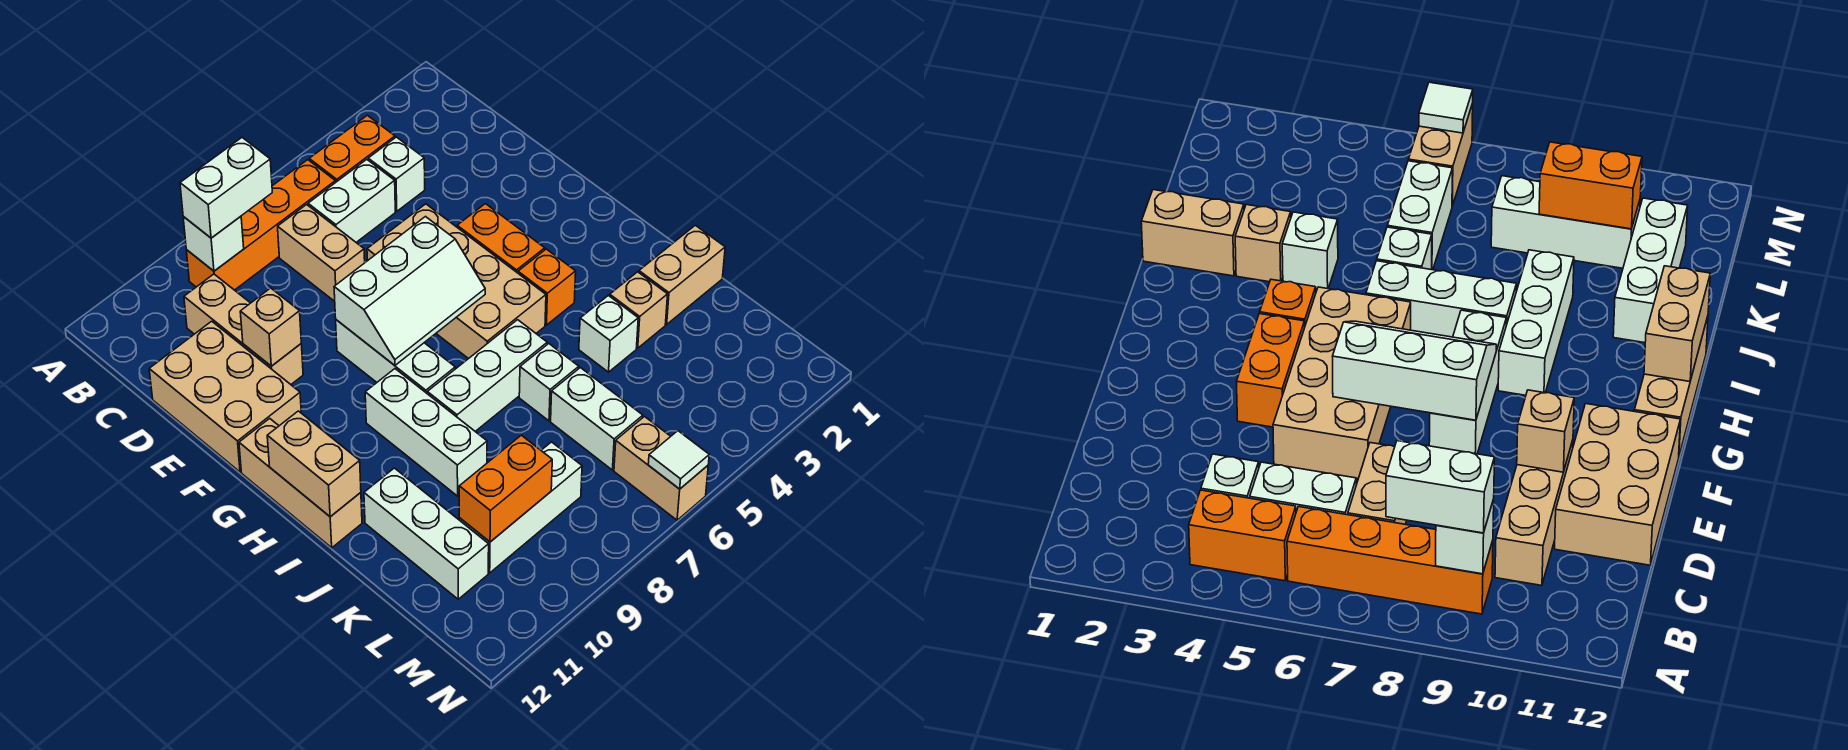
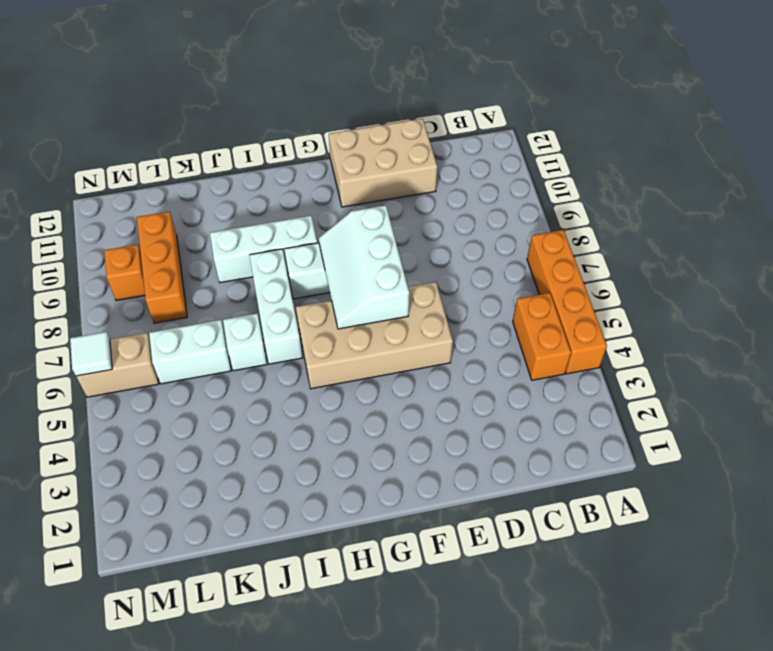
orange 1x4 brick [527,230,607,374] -> orange 1x4 brick moved to [186,160,336,290]
orange 1x3 brick [137,212,187,323] -> white 1x3 brick [459,442,582,573]
orange 1x1 brick [104,245,145,301] -> orange 1x1 brick moved to [518,249,576,325]
none -> white 1x1 brick [368,137,425,211]
none -> white 1x2 brick [308,159,395,242]
none -> tan 1x2 brick [278,205,365,301]

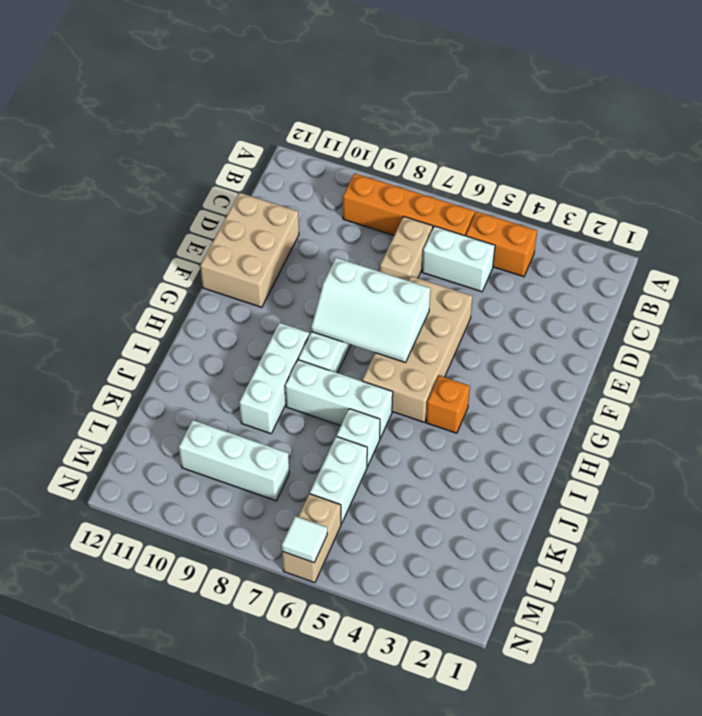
none -> white 1x1 brick [368,137,425,211]
none -> tan 1x3 brick [184,274,303,384]
none -> orange 1x2 brick [457,204,545,273]

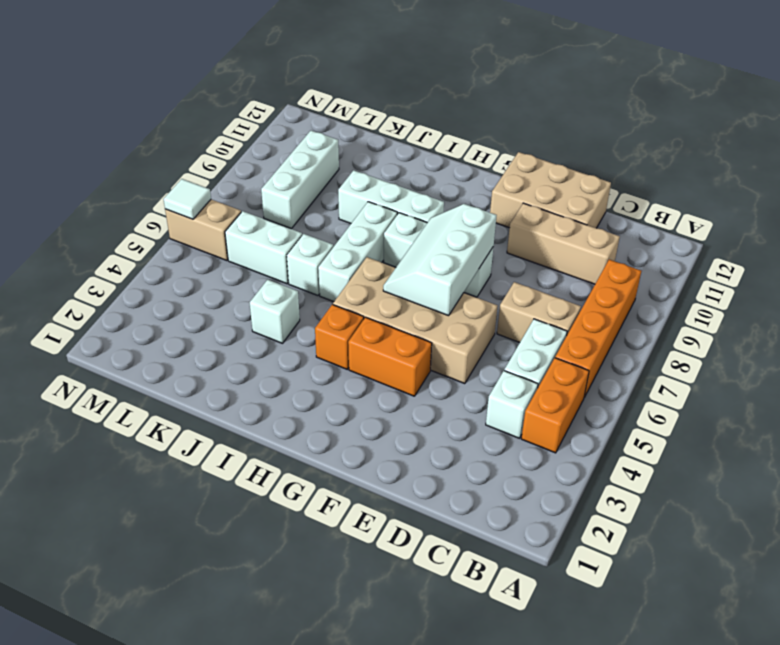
none -> tan 1x3 brick [239,418,362,548]
none -> tan 1x2 brick [639,225,725,324]
none -> tan 1x1 brick [610,272,668,348]

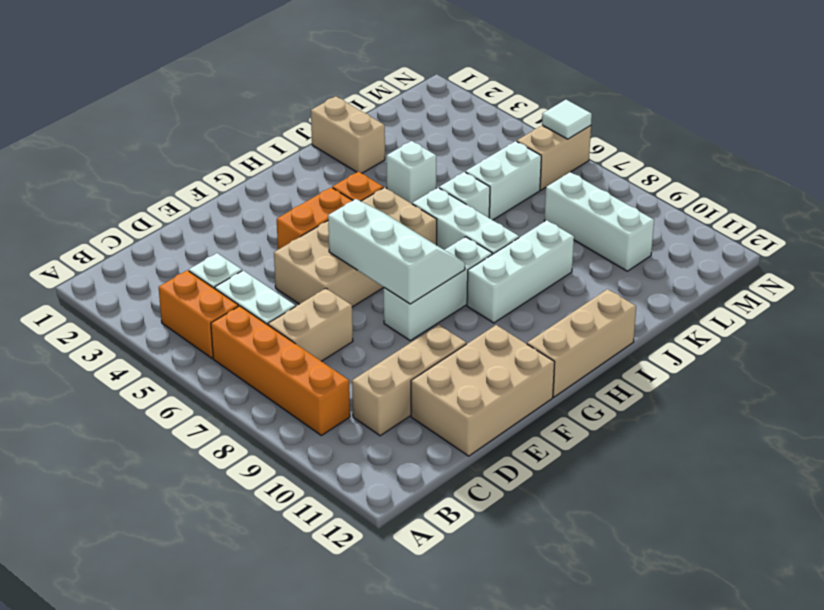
none -> tan 1x1 brick [610,272,668,348]
none -> white 1x3 brick [364,468,489,599]
none -> white 1x1 brick [183,216,244,271]

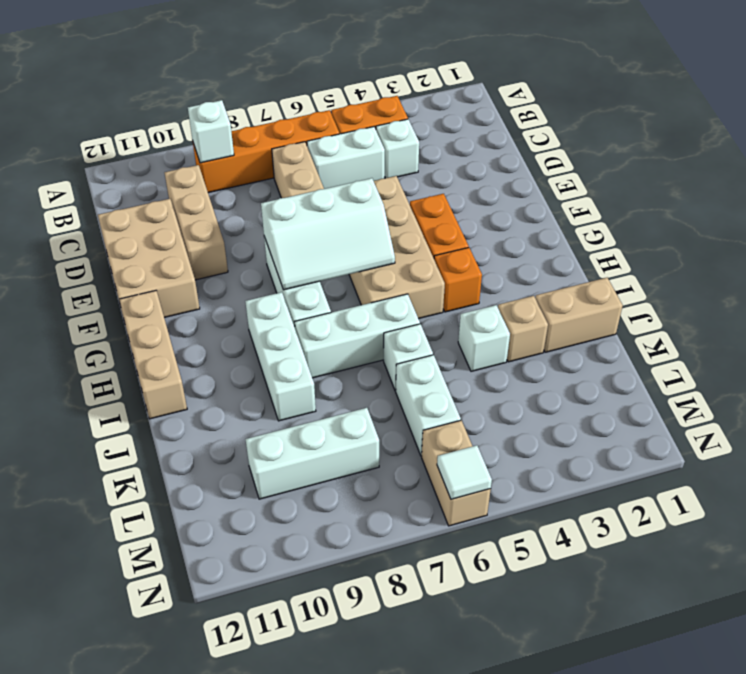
none -> white 1x3 brick [364,468,489,599]
none -> tan 1x1 brick [240,288,301,366]
none -> tan 1x2 brick [267,411,361,517]

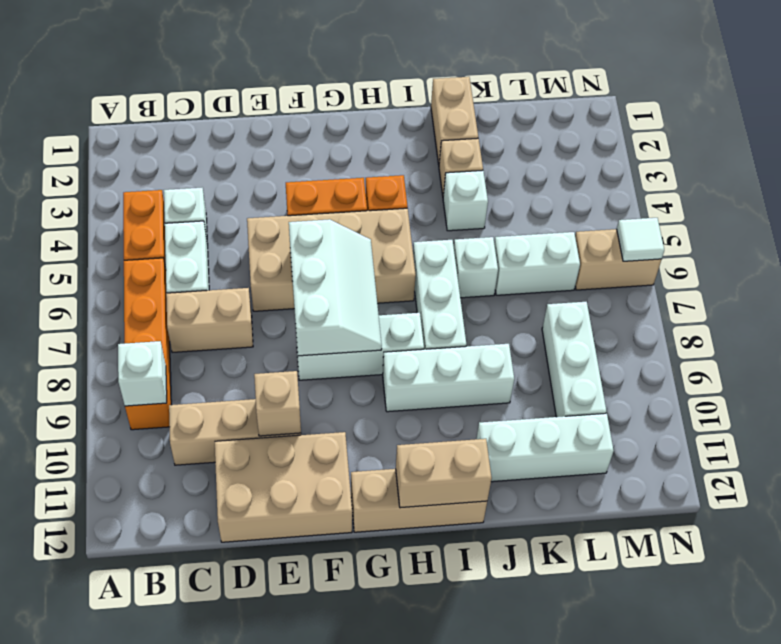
none -> orange 1x2 brick [459,435,552,542]
none -> white 1x2 brick [180,138,272,238]

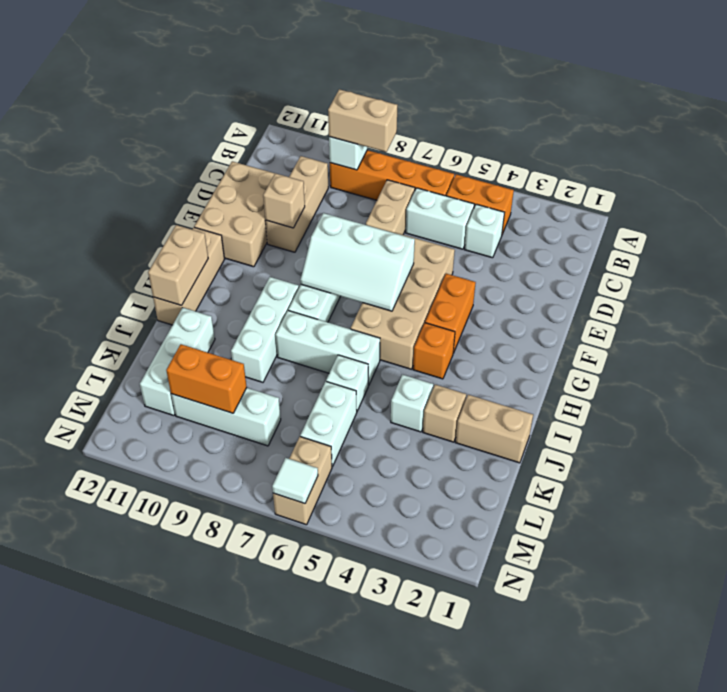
tan 1x2 brick [328,89,397,152] -> white 1x2 brick [180,138,272,238]

